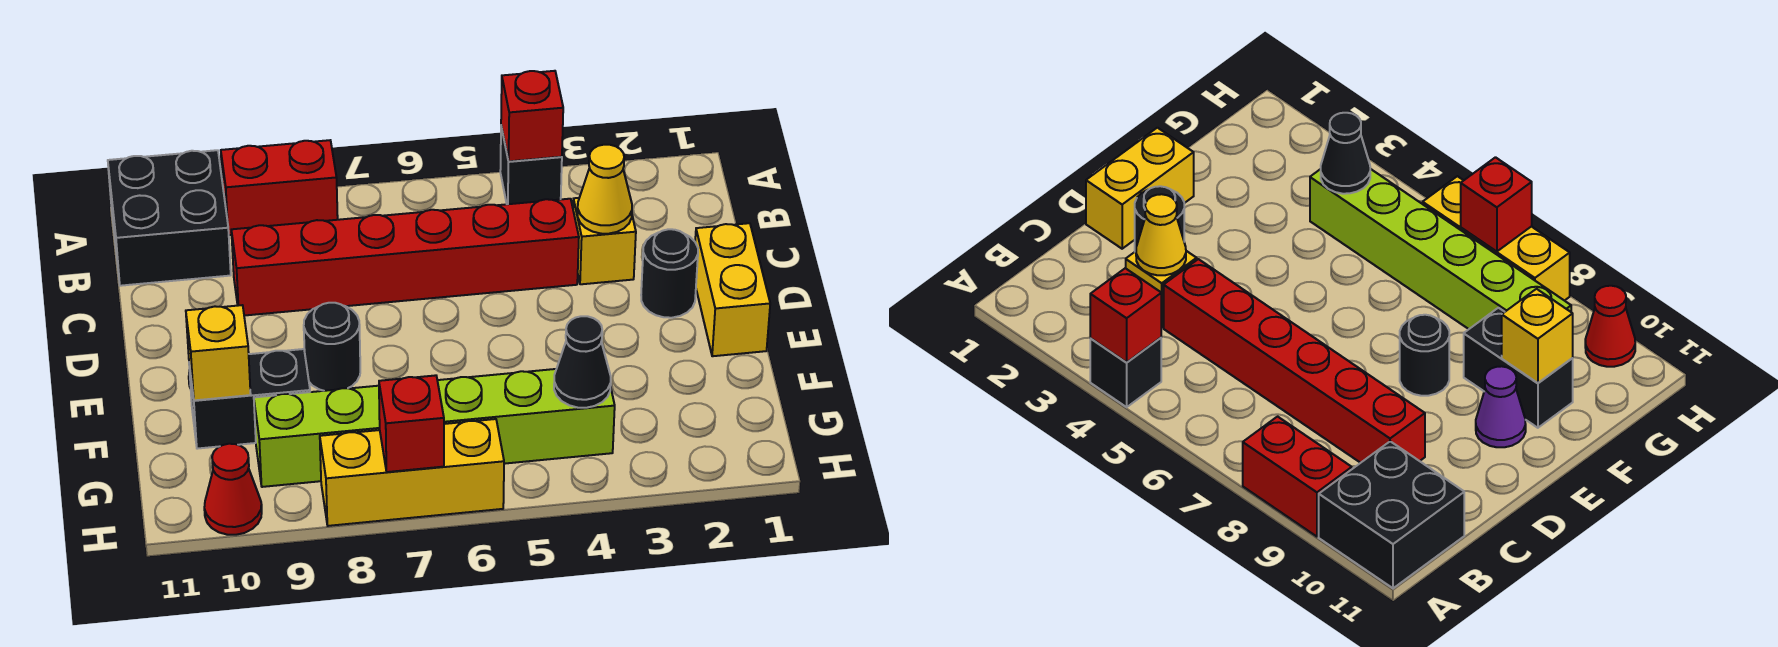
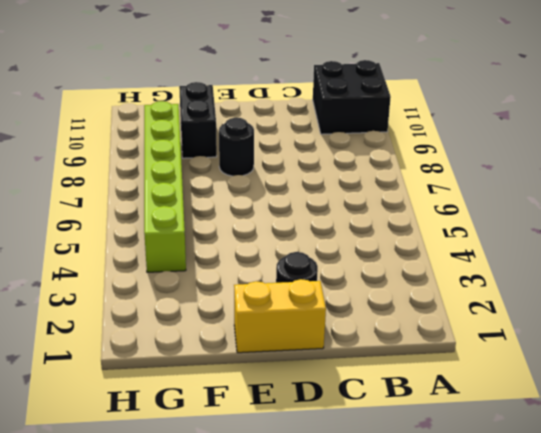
none -> black 1x1 brick [500,127,562,204]
none -> red 1x2 brick [221,140,338,235]
none -> yellow 1x1 brick [573,198,636,284]

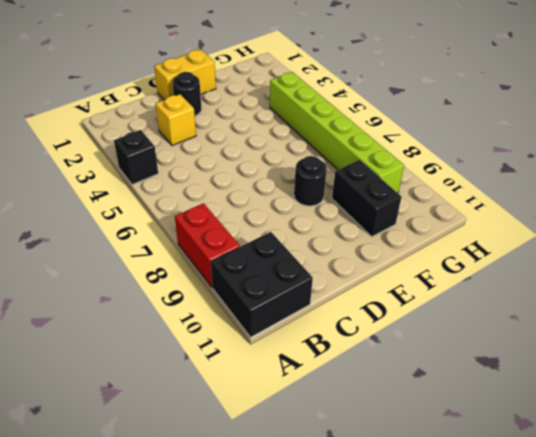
none -> red 1x6 brick [231,199,579,316]
none -> purple 1x1 cone [1476,366,1526,447]
none -> yellow 1x3 brick [320,419,504,526]

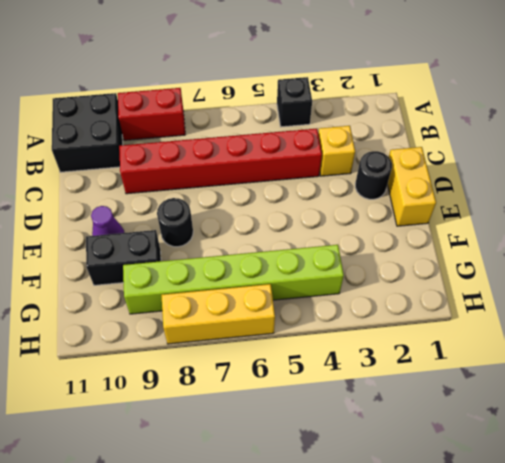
none -> red 1x1 cone [204,444,262,535]
none -> red 1x1 brick [501,71,563,161]
none -> yellow 1x1 cone [578,145,632,234]

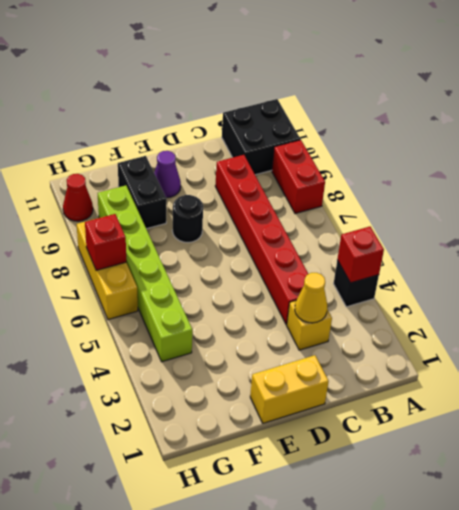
none -> black 1x1 round brick [641,229,698,318]
none -> yellow 1x1 brick [186,305,251,400]
none -> black 1x1 cone [554,316,611,408]

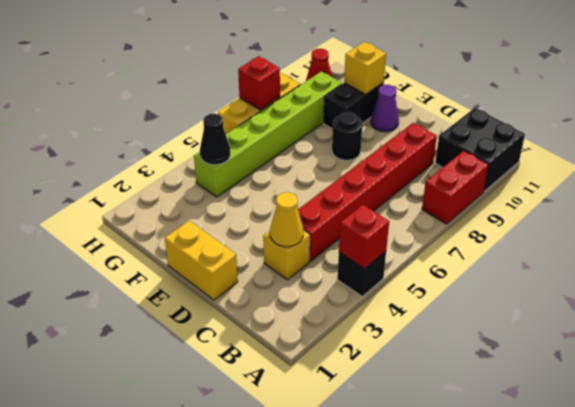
none -> black 1x1 round brick [641,229,698,318]

